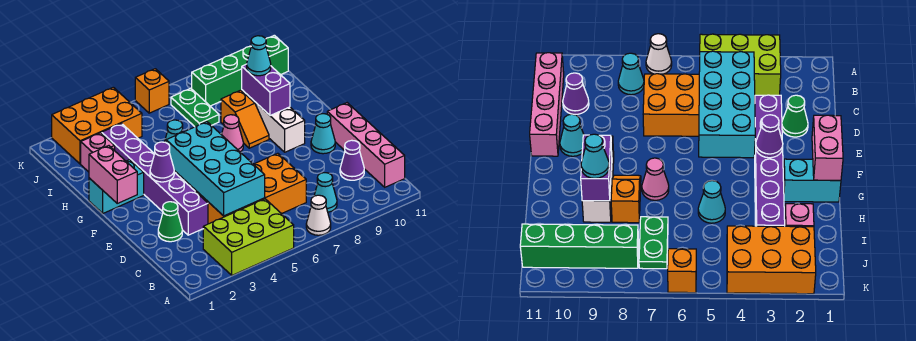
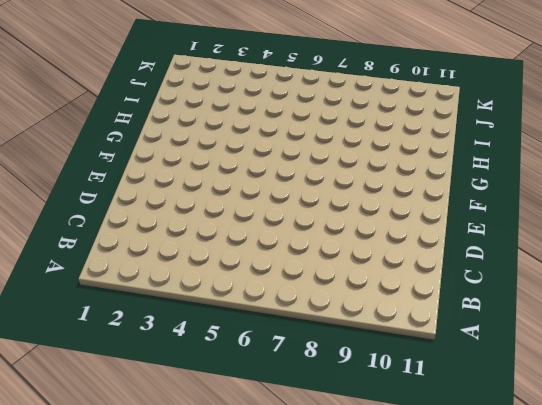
none -> lime 2x3 brick [203,199,294,275]
none -> white 1x1 cone [306,195,331,235]
none -> cyan 1x1 cone [314,173,337,212]

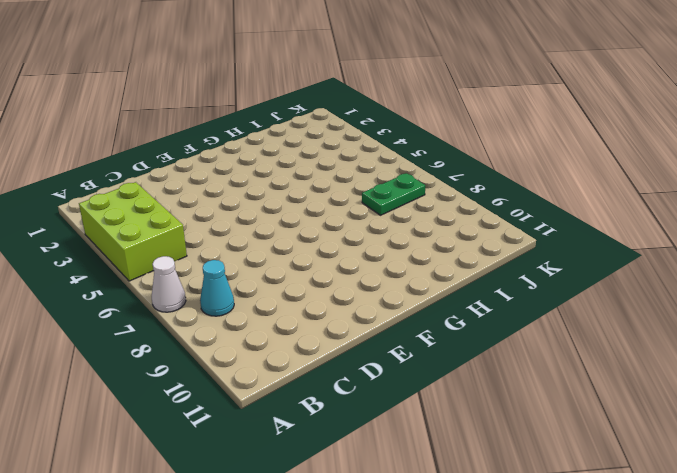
none -> pink 1x4 brick [327,103,405,187]
none -> orange 2x4 brick [195,153,306,224]
none -> purple 1x1 cone [340,140,364,180]

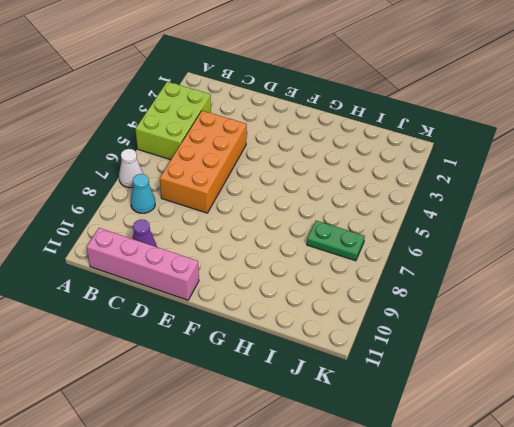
none -> green 1x1 cone [158,202,182,242]
none -> purple 1x6 brick [102,124,208,235]
none -> cyan 1x1 cone [311,114,335,154]

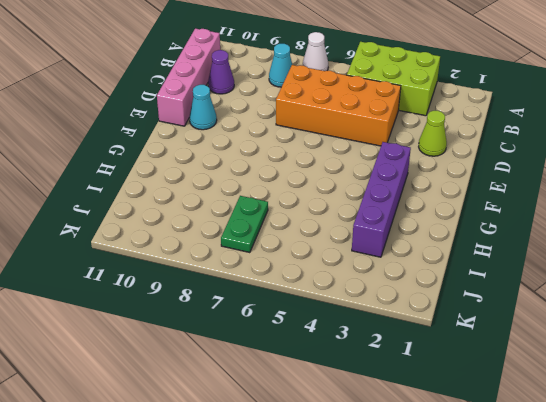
lime 1x1 cone [419,111,447,156] -> green 1x1 cone [158,202,182,242]
purple 1x4 brick [352,142,411,257] -> purple 1x6 brick [102,124,208,235]
none -> white 1x3 brick [242,90,305,152]
none -> cyan 1x2 brick [89,160,144,213]
none -> pink 1x1 cone [222,115,243,152]

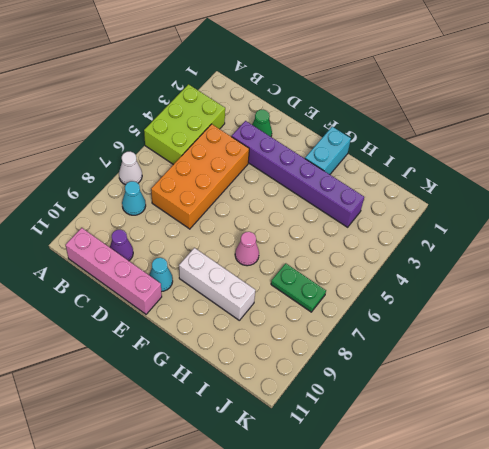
none -> orange 1x2 slope [221,90,269,148]
none -> cyan 1x1 cone [165,120,183,142]
none -> pink 1x1 brick [81,133,115,172]

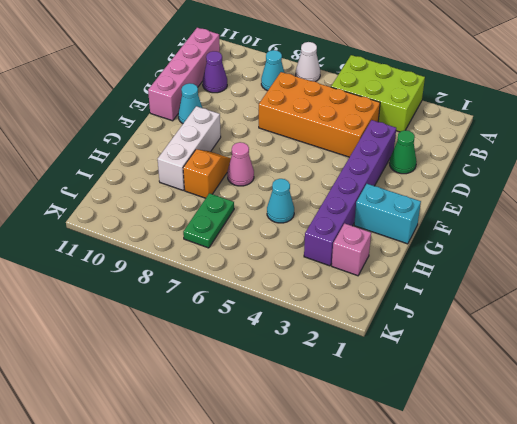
none -> orange 2x3 brick [52,87,142,164]
none -> green 1x4 brick [192,35,288,106]
none -> orange 1x1 brick [135,69,169,113]

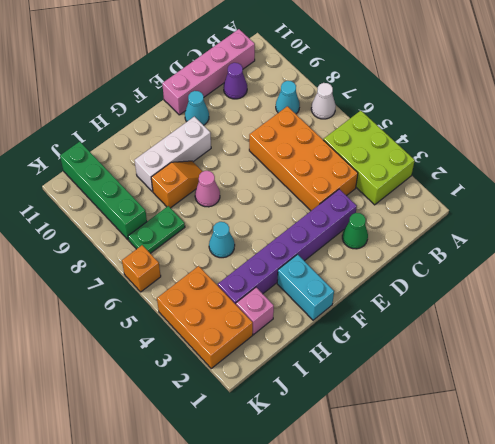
none -> cyan 2x4 brick [166,122,265,216]
none -> pink 1x2 brick [89,146,137,203]
none -> purple 1x1 cone [150,142,174,182]

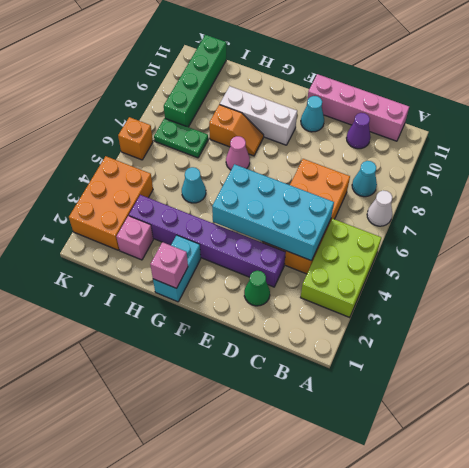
pink 1x1 brick [150,242,188,288] -> pink 1x2 brick [89,146,137,203]
none -> purple 1x1 cone [150,142,174,182]
none -> purple 1x2 brick [242,64,290,116]
none -> cyan 1x1 cone [247,36,271,76]

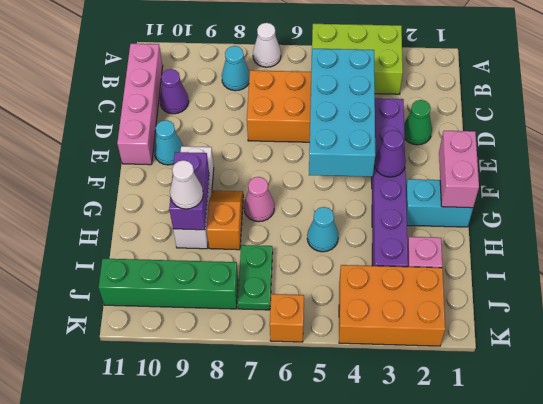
white 1x1 cone [170,160,203,209] -> cyan 1x1 cone [247,36,271,76]

